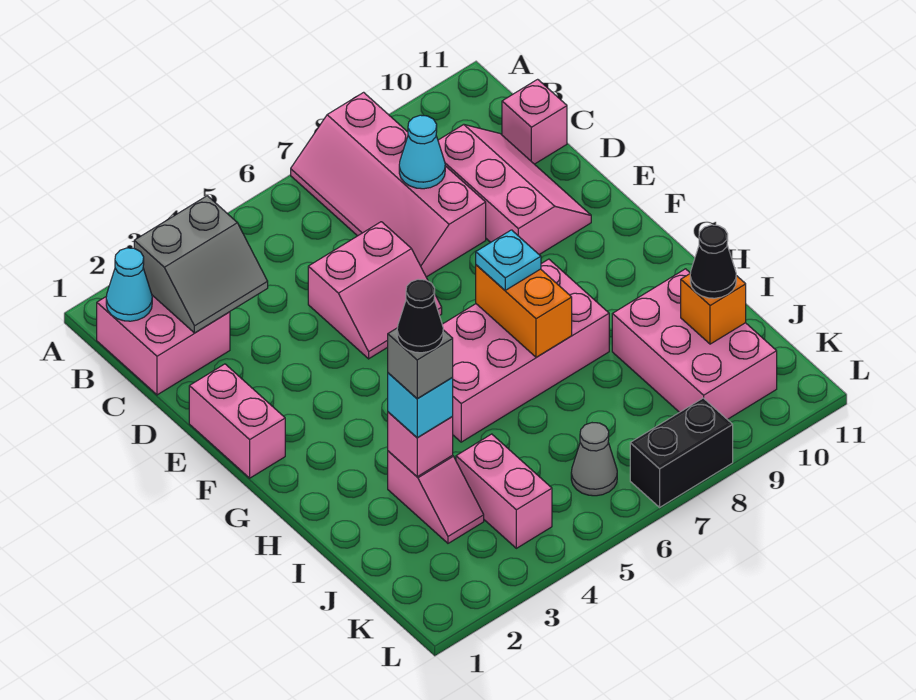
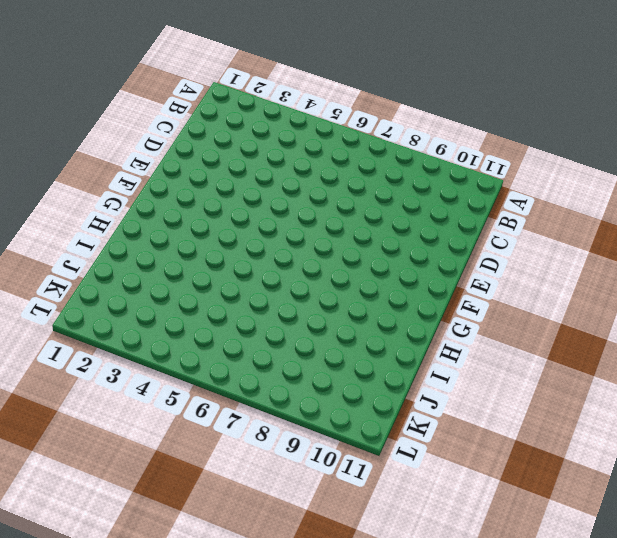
none -> pink 2x4 slope [291,92,486,277]
none -> pink 2x2 brick [97,295,230,395]
none -> pink 2x3 slope [438,125,591,254]

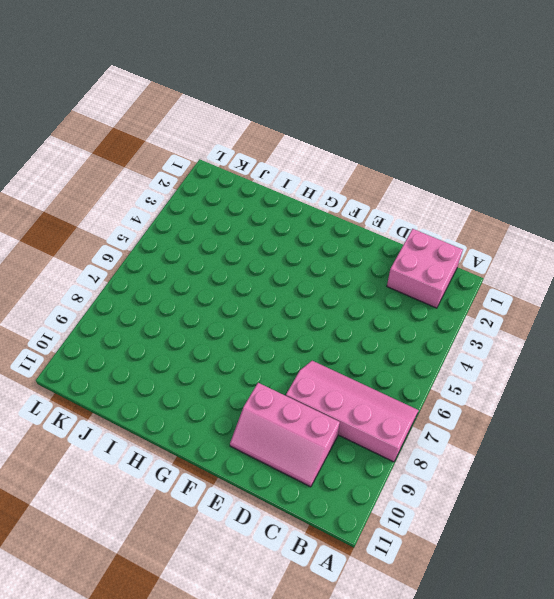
none -> pink 1x1 brick [502,79,567,164]
none -> pink 2x2 slope [308,222,442,359]
none -> pink 1x2 brick [189,364,285,478]

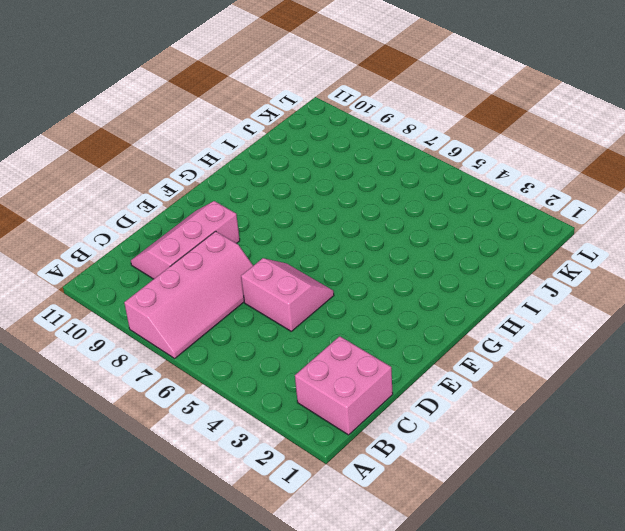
none -> pink 1x1 brick [502,79,567,164]
none -> pink 1x2 brick [189,364,285,478]
none -> pink 2x4 brick [442,259,609,442]

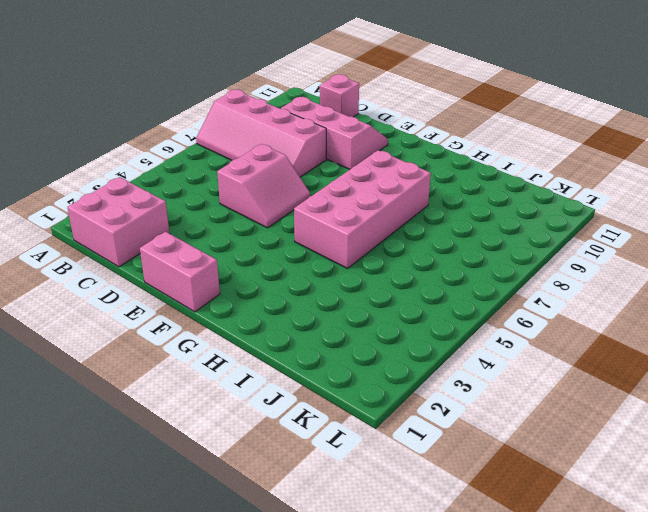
none -> pink 1x2 slope [388,451,484,543]
none -> pink 2x3 brick [612,269,777,419]
none -> pink 1x2 brick [456,434,552,548]

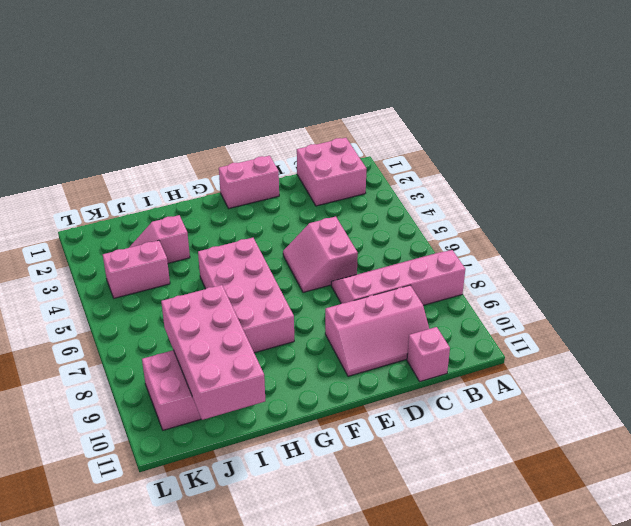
pink 2x4 brick [161,285,265,420] -> orange 1x1 brick [681,274,746,344]
none -> grey 1x1 cone [571,423,617,496]
none -> black 1x2 brick [630,398,733,507]
none -> cyan 1x1 cone [106,248,152,321]

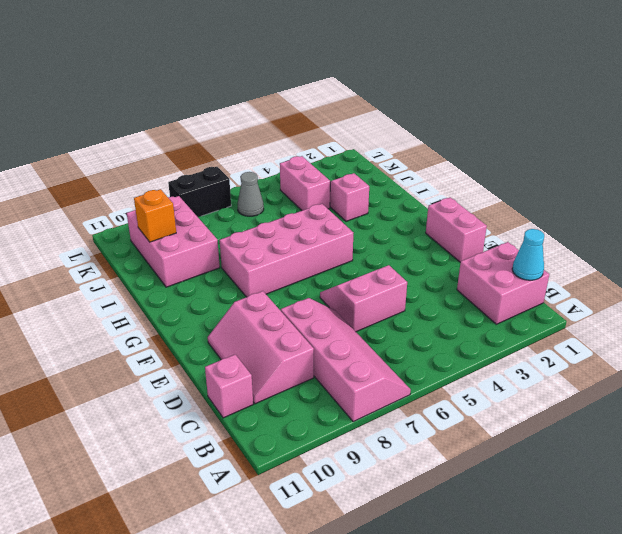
none -> grey 2x2 slope [134,196,268,333]
none -> cyan 1x1 cone [399,115,445,189]
none -> orange 1x2 brick [476,265,572,357]

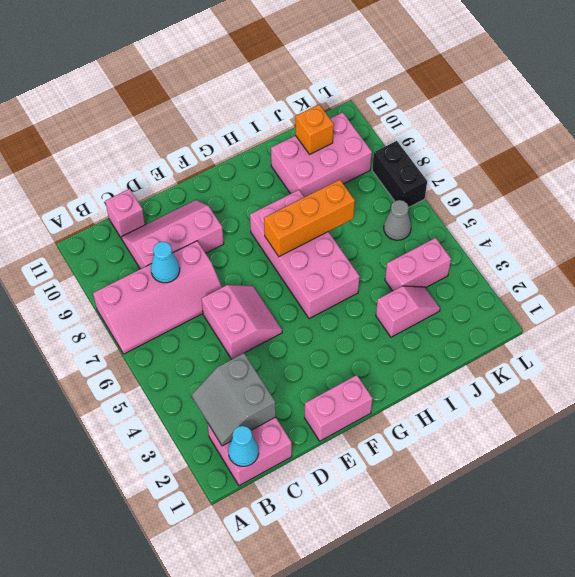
grey 2x2 slope [192,353,276,446] -> grey 2x2 slope turned to [134,196,268,333]
orange 1x3 brick [264,180,355,257] -> orange 1x2 brick [476,265,572,357]
none -> pink 1x1 brick [388,412,453,477]
none -> cyan 1x1 plate [476,230,541,290]
none -> cyan 1x1 brick [388,373,453,438]

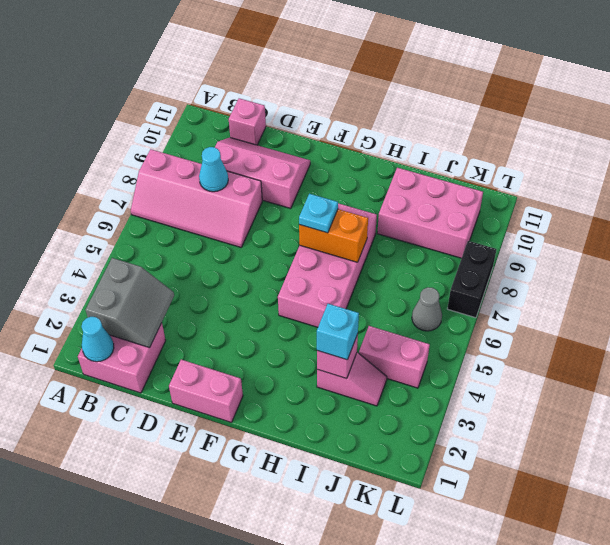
none -> pink 2x2 slope [308,222,442,359]
none -> orange 1x1 brick [681,274,746,344]
none -> black 1x1 cone [690,225,736,298]

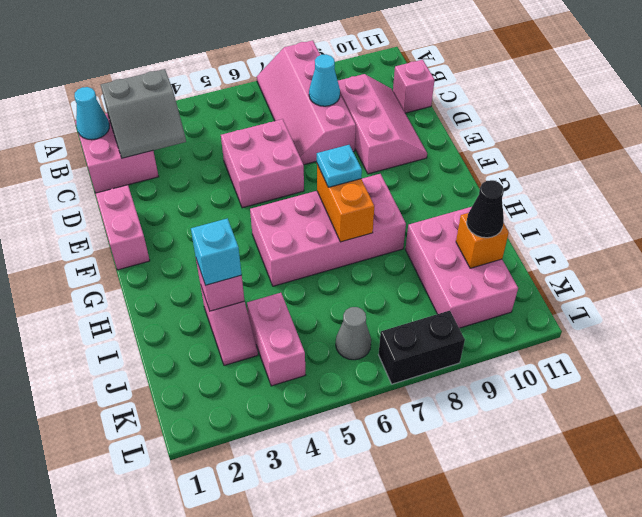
pink 2x2 brick [221,119,304,208] -> pink 2x2 slope [308,222,442,359]
none -> grey 1x1 brick [388,328,453,399]
none -> black 1x1 cone [397,279,443,353]

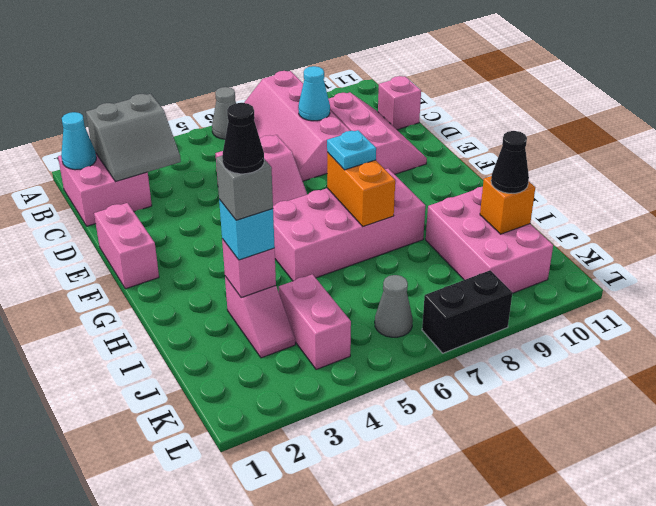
grey 1x1 cone [212,87,236,139] -> none

